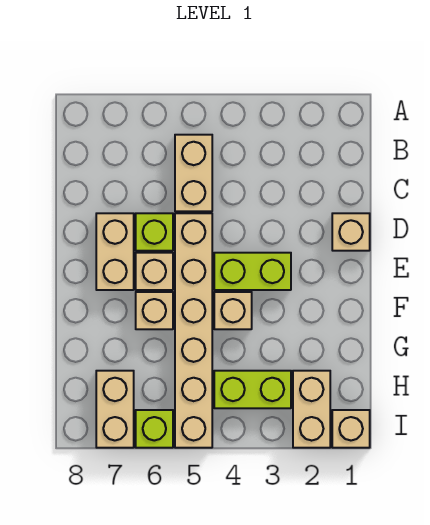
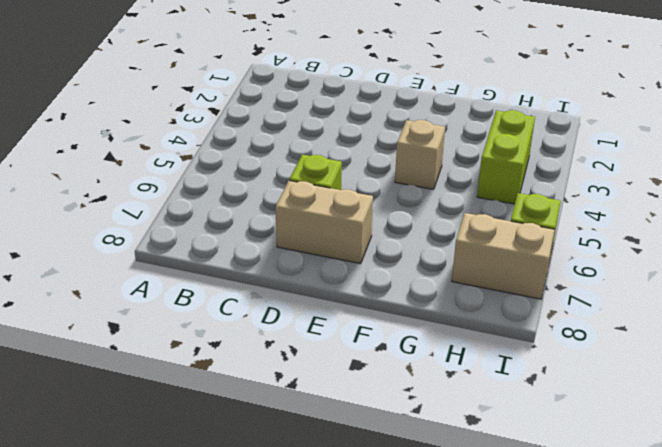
none -> tan 1x2 brick [175,135,212,211]
none -> tan 1x1 brick [332,213,370,251]
none -> tan 1x6 brick [175,213,212,448]

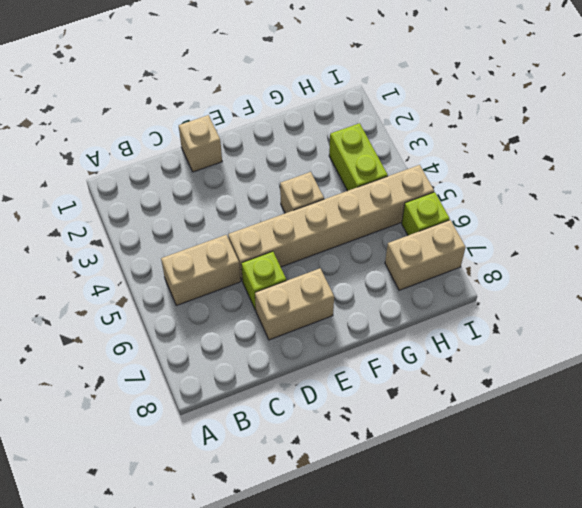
none -> lime 1x2 brick [214,253,291,290]
none -> tan 1x1 brick [136,253,173,290]
none -> tan 1x1 brick [136,292,173,329]

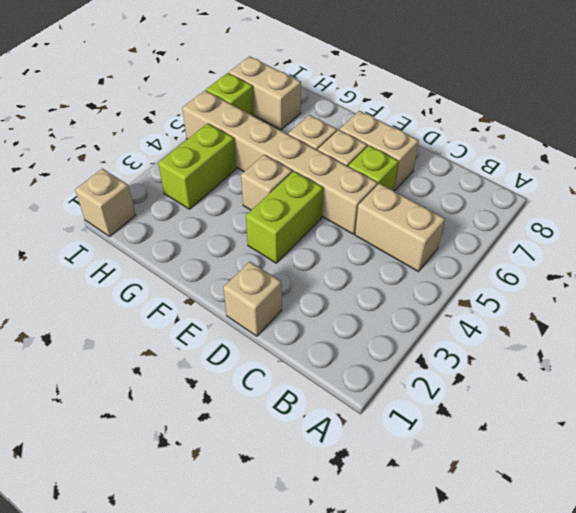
none -> tan 1x2 brick [293,371,330,448]

